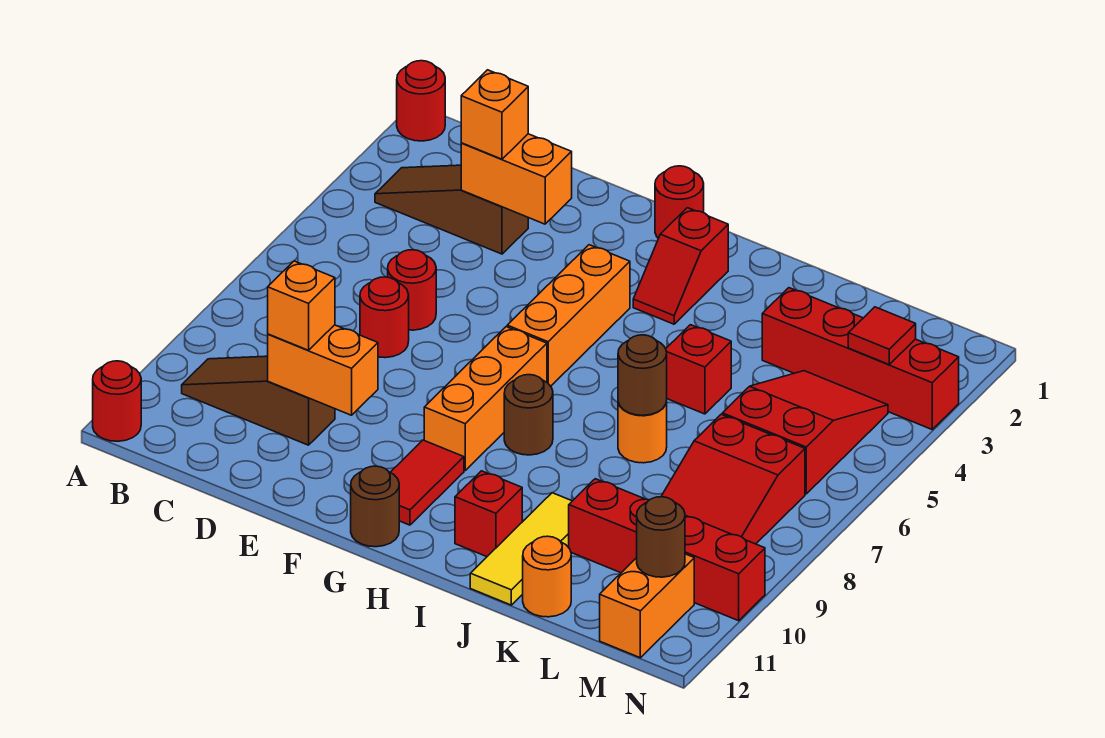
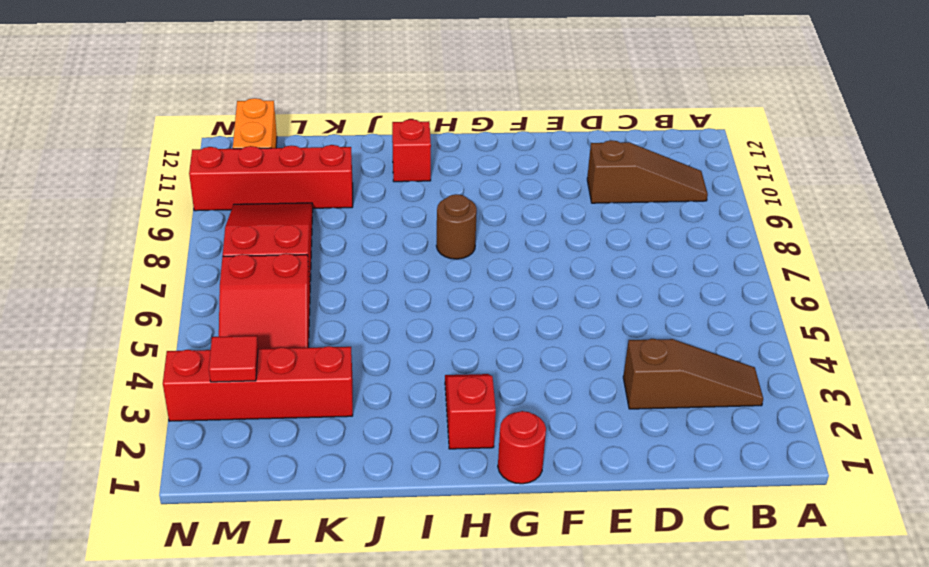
none -> red 1x1 round brick [397,61,445,141]
none -> red 1x1 round brick [93,361,141,441]
none -> red 1x1 round brick [388,250,436,330]
none -> red 1x1 round brick [360,277,409,358]

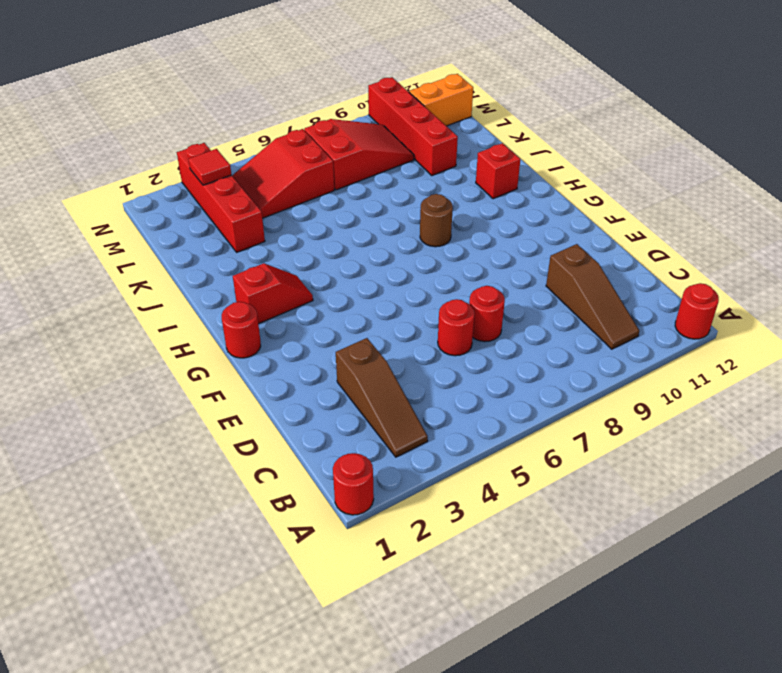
none -> orange 1x3 brick [507,245,630,386]
none -> orange 1x3 brick [424,327,547,470]
none -> red 1x2 tile [390,440,464,525]
none -> brown 1x1 round brick [351,466,399,547]

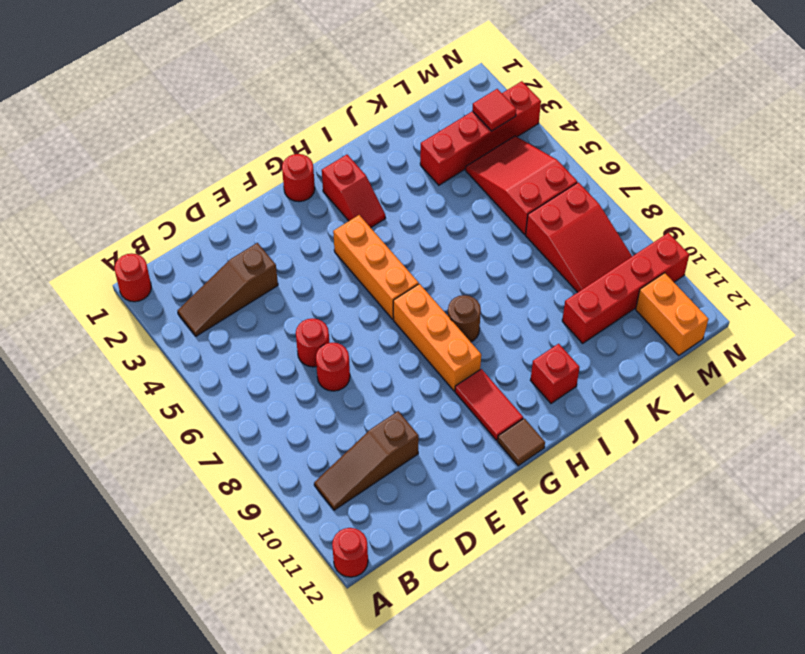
brown 1x1 tile [498,418,545,466] -> brown 1x1 round brick [351,466,399,547]
none -> red 1x1 brick [666,325,731,414]
none -> orange 1x1 round brick [618,401,667,463]
none -> yellow 1x3 tile [470,493,572,605]
none -> orange 1x1 round brick [523,536,571,617]

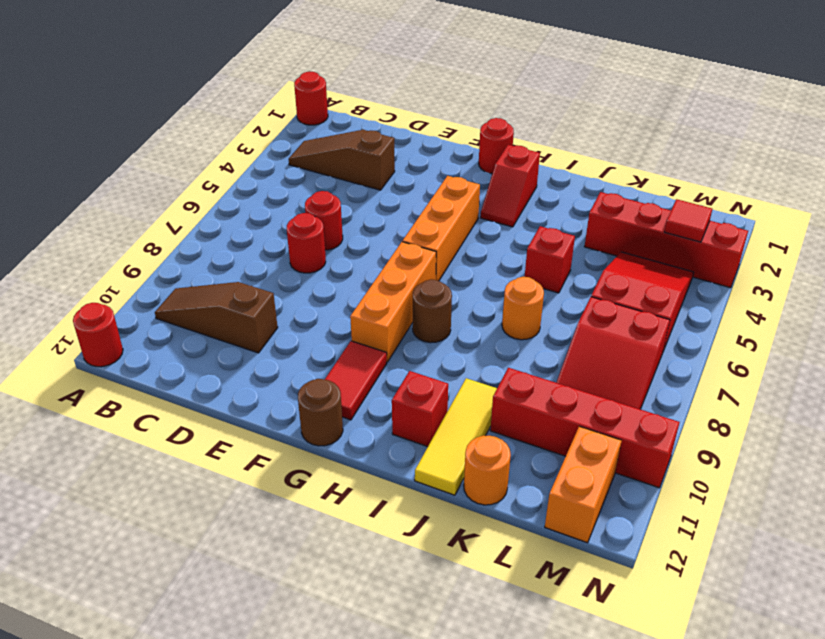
none -> orange 1x2 brick [461,134,572,224]
none -> orange 1x2 brick [268,325,378,415]
none -> brown 1x1 round brick [618,335,667,415]
none -> brown 1x1 round brick [637,497,685,577]

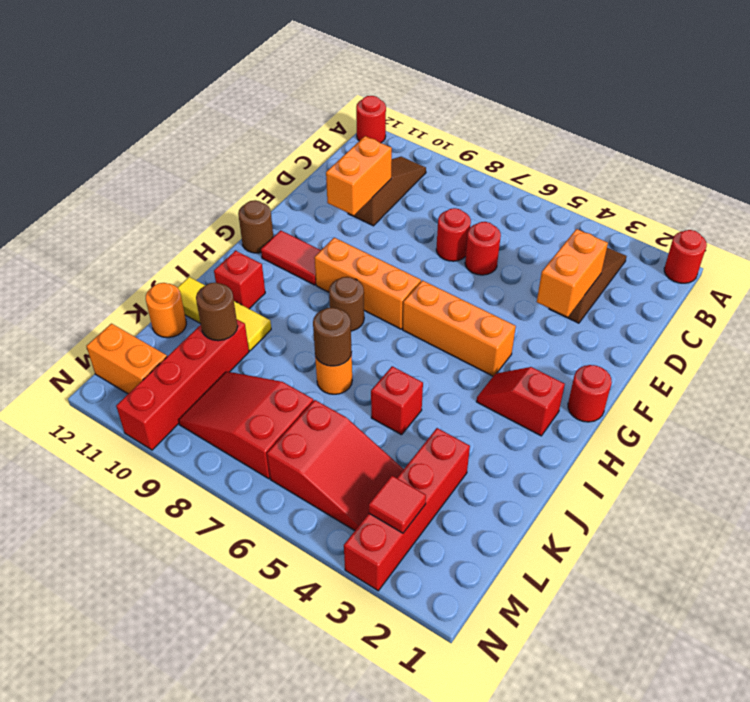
brown 1x1 round brick [196,282,238,341] -> brown 1x1 round brick moved to [637,497,685,577]
none -> orange 1x1 brick [461,70,528,159]
none -> orange 1x1 brick [268,261,335,350]

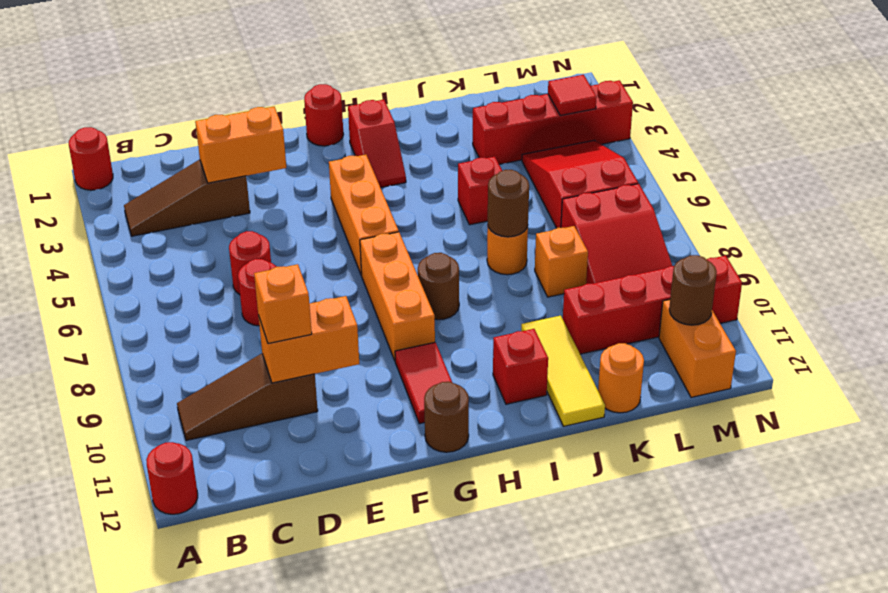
orange 1x1 brick [535,226,588,297] -> orange 1x1 brick moved to [461,70,528,159]

